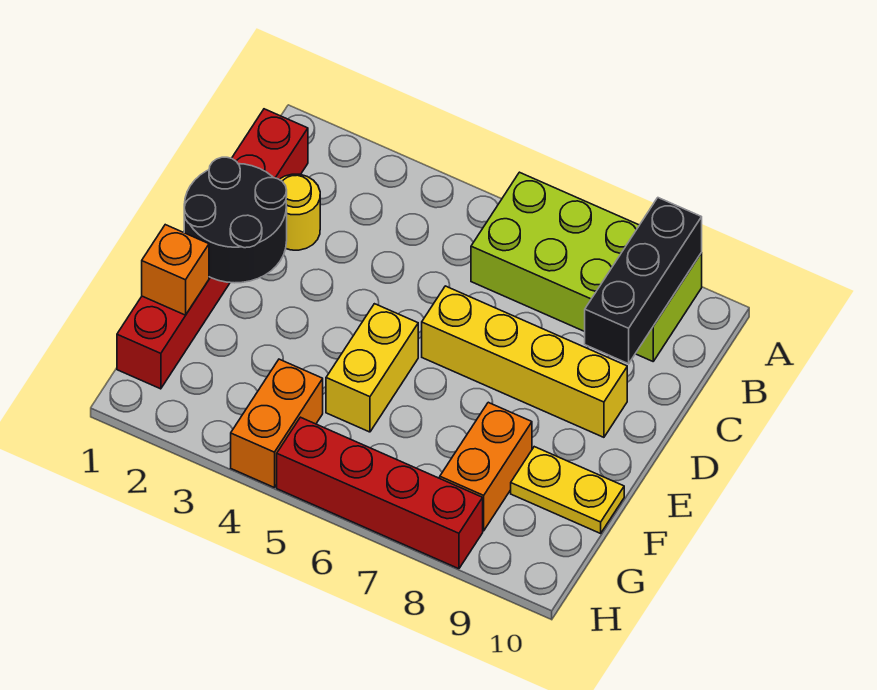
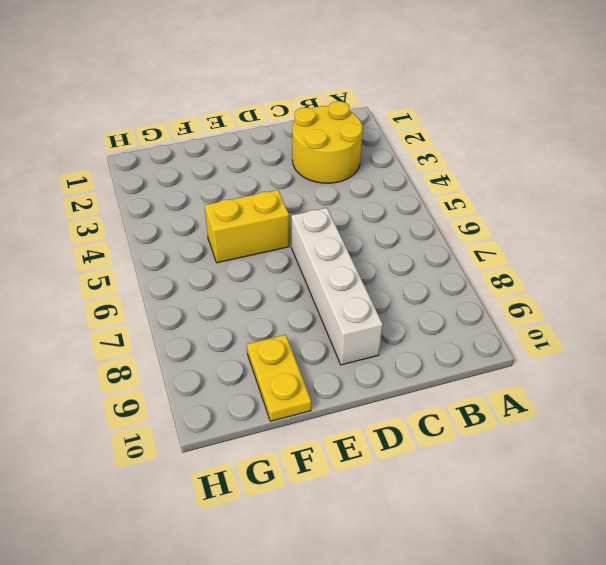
yellow 2x2 round brick [292,101,363,183] -> yellow 1x1 round brick [279,174,320,250]
white 1x4 brick [291,208,383,365] -> yellow 1x4 brick [422,286,627,437]
none -> lime 2x4 brick [471,172,702,361]
none -> red 1x6 brick [117,109,308,389]
none -> orange 1x2 brick [440,402,532,531]

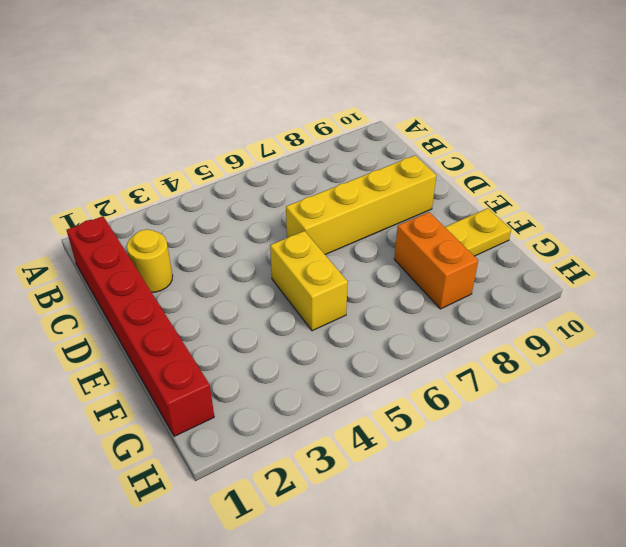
none -> lime 2x4 brick [471,172,702,361]
none -> orange 1x2 brick [231,359,323,488]
none -> red 1x4 brick [277,417,483,569]

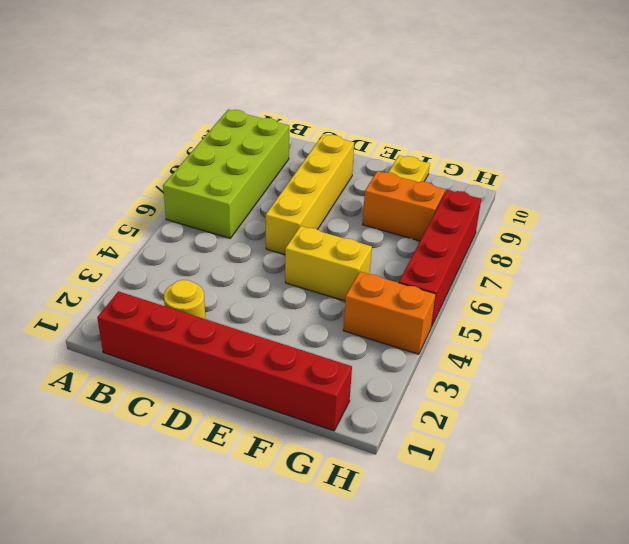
none -> black 1x3 brick [585,198,702,364]
none -> black 2x2 round brick [184,157,287,283]
none -> orange 1x1 brick [142,225,209,315]

